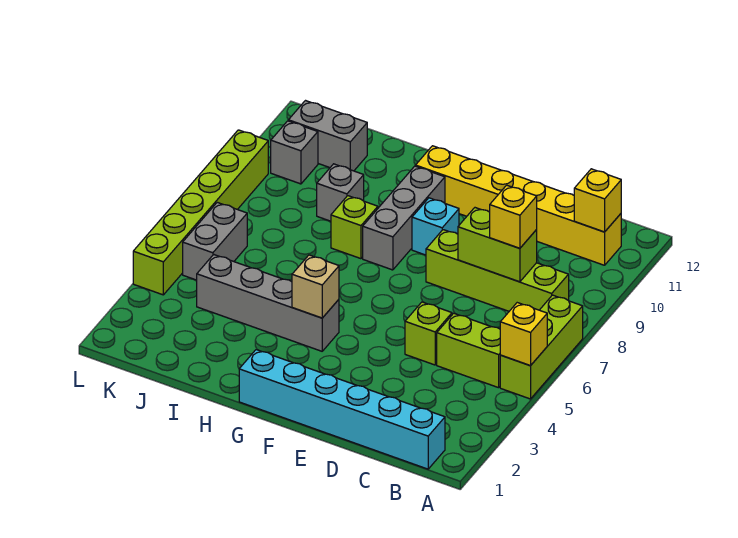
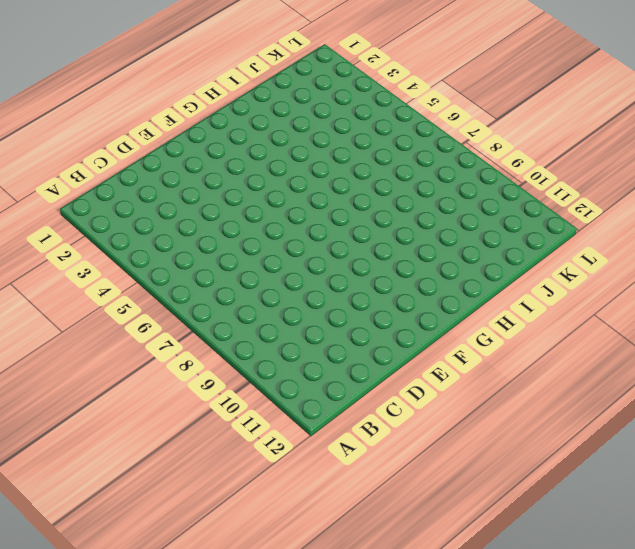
none -> lime 1x3 brick [500,295,583,399]
none -> cyan 1x6 brick [239,350,445,469]
none -> lime 1x2 brick [437,313,500,388]

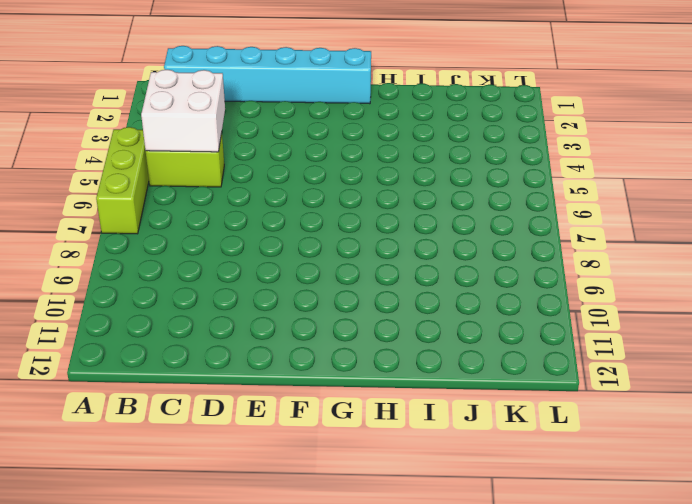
white 2x2 brick [141,70,225,152] -> none
none -> lime 1x4 brick [426,230,569,311]
none -> yellow 1x6 brick [416,146,621,265]
none -> lime 1x1 brick [405,302,452,365]

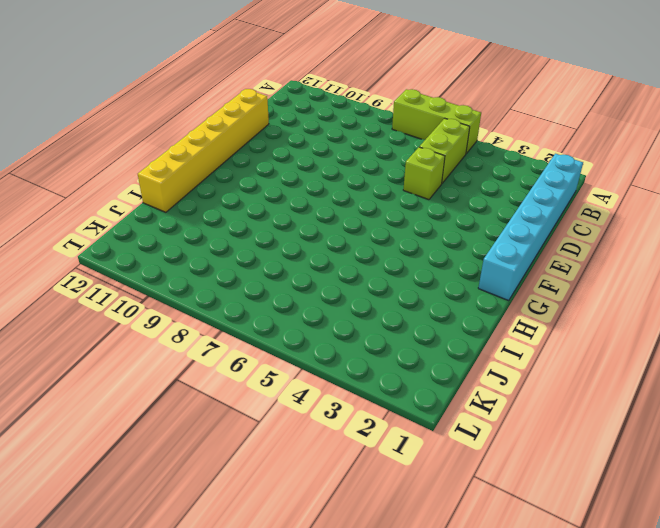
yellow 1x6 brick [138,89,269,212] -> yellow 1x6 brick moved to [416,146,621,265]
none -> lime 1x4 brick [426,230,569,311]
none -> cyan 1x1 brick [412,198,459,255]
none -> grey 1x4 brick [197,255,339,351]

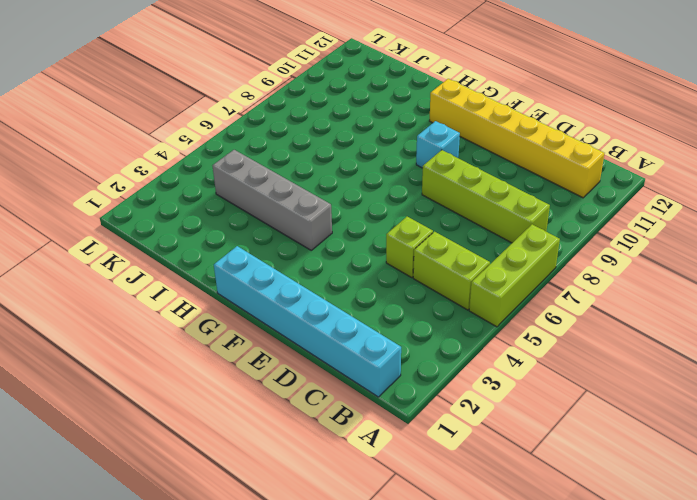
none -> grey 1x3 brick [363,166,445,270]
none -> lime 1x1 brick [331,196,378,259]
none -> grey 1x1 brick [317,164,364,221]

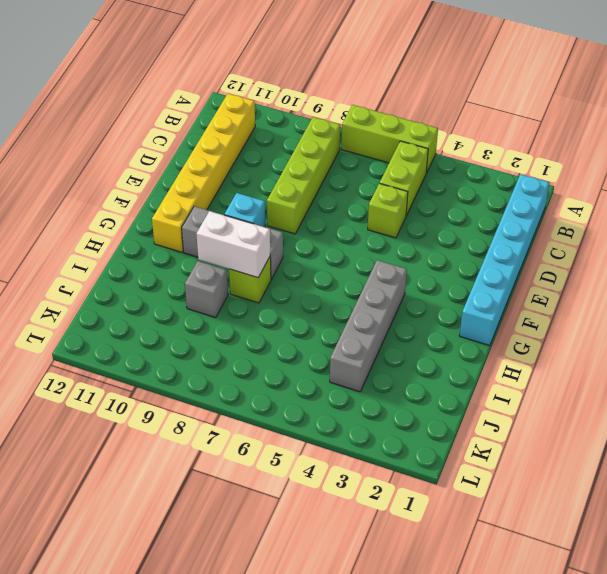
white 1x2 brick [196,211,270,278] -> none
none -> grey 1x2 brick [288,101,367,171]
none -> grey 1x2 brick [183,202,247,280]
none -> grey 1x1 brick [271,121,318,184]

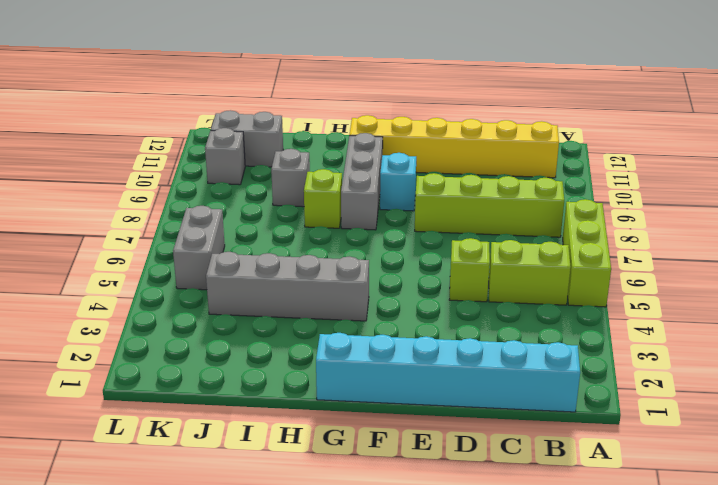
none -> lime 1x6 brick [133,130,268,295]
none -> yellow 1x1 brick [500,303,547,366]
none -> yellow 1x1 brick [574,169,621,232]

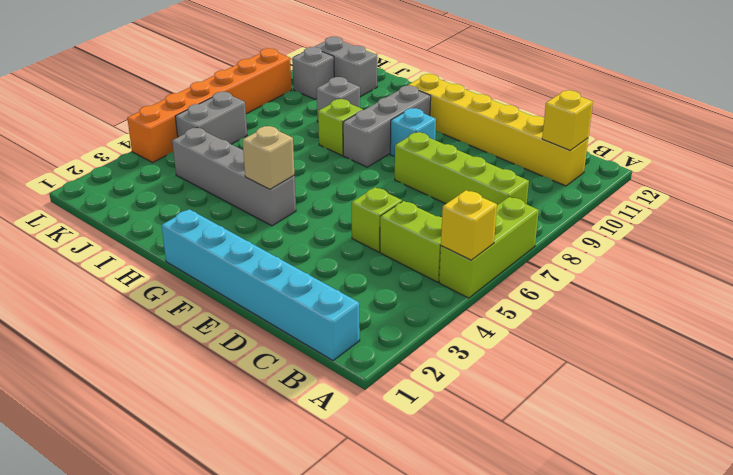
orange 1x6 brick [127,48,292,162] -> lime 1x6 brick [133,130,268,295]
none -> lime 1x2 brick [458,208,537,282]
none -> yellow 1x1 brick [490,185,537,248]

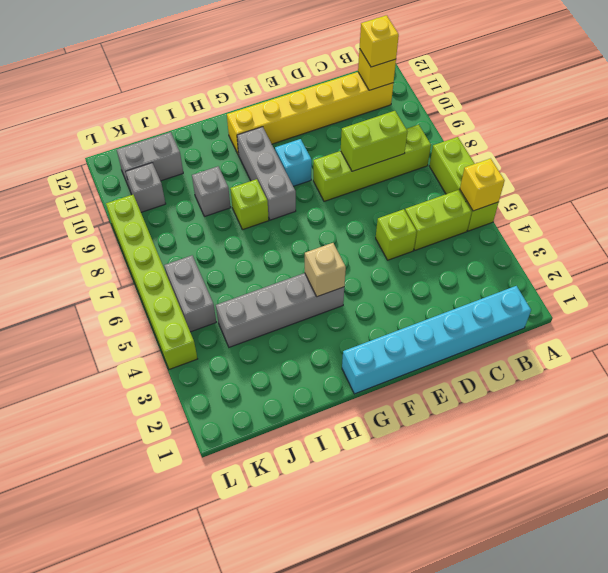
yellow 1x1 brick [360,15,399,67] -> yellow 1x1 brick moved to [490,185,537,248]

